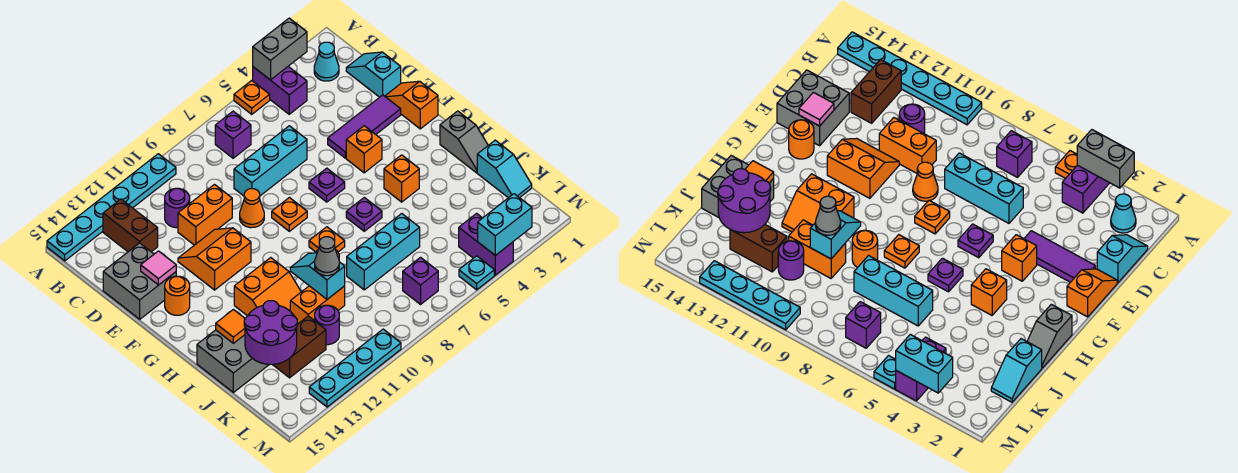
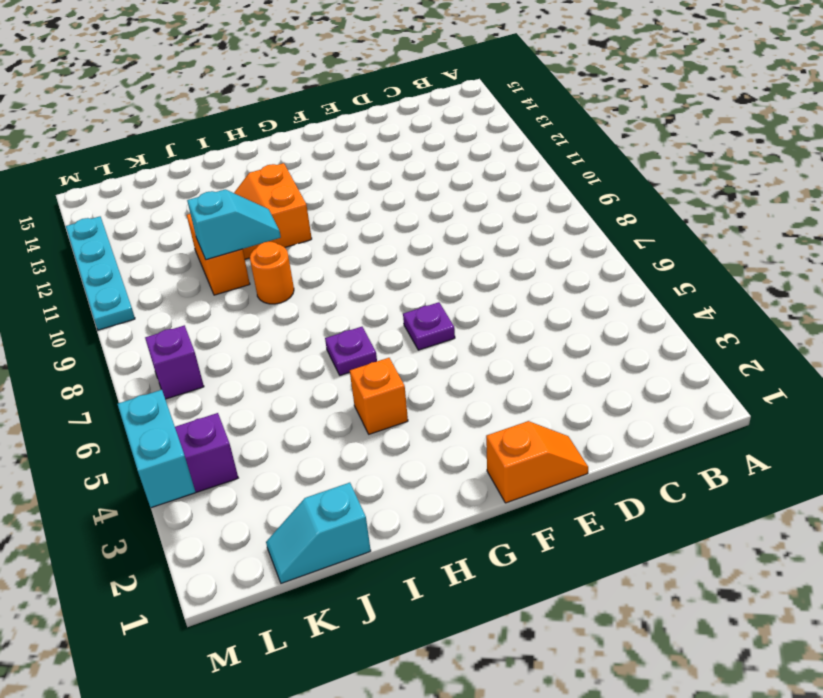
none -> purple 1x2 brick [253,67,307,114]
none -> orange 1x1 plate [234,81,270,114]
none -> cyan 1x6 plate [47,154,176,261]
none -> cyan 1x1 cone [314,42,339,81]

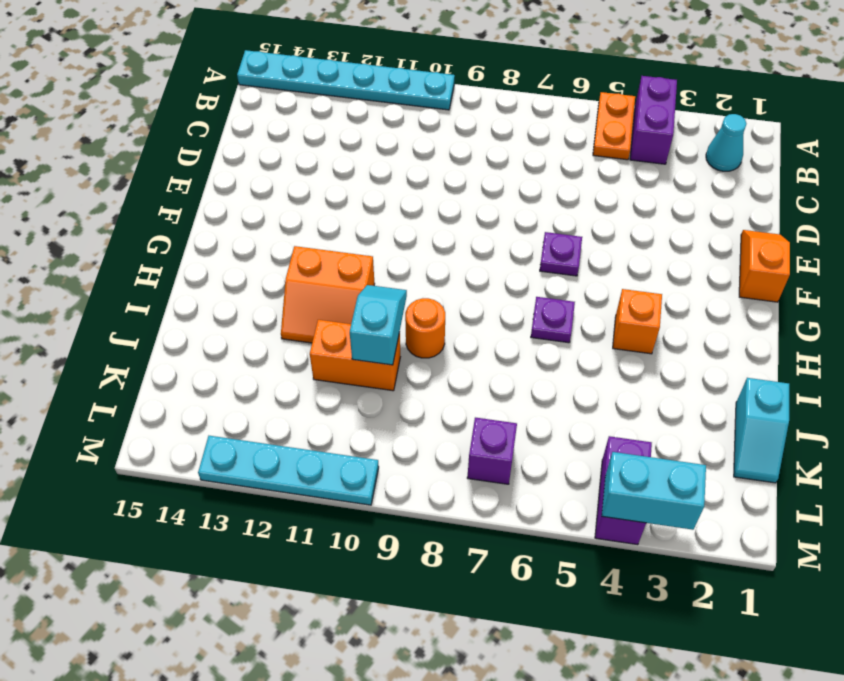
orange 1x2 plate [593,92,635,160] -> orange 1x1 plate [234,81,270,114]
none -> purple 1x1 brick [215,111,251,158]
none -> brown 1x2 brick [103,199,158,252]
none -> cyan 1x2 slope [346,52,401,97]
none -> purple 1x1 round brick [165,188,190,228]

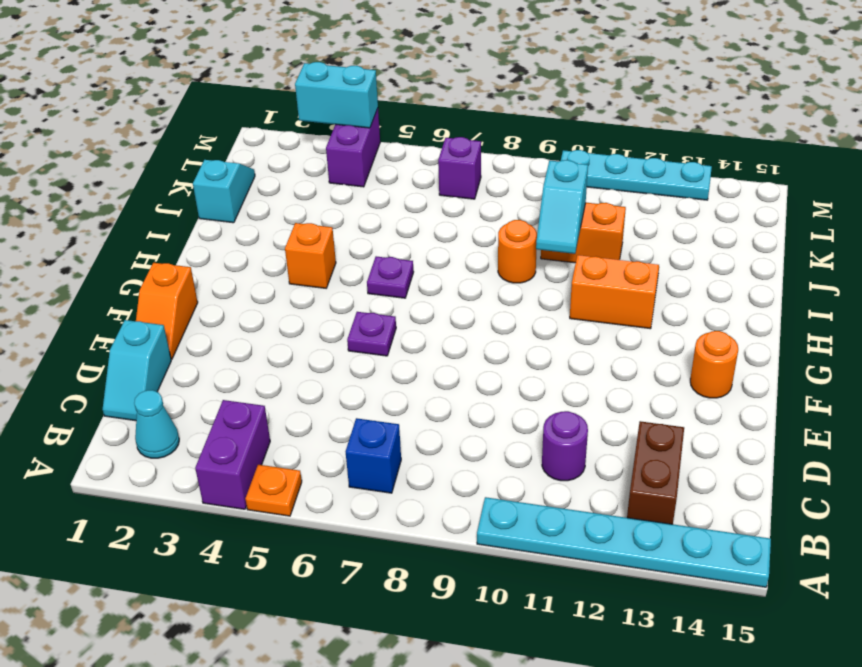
blue 1x1 brick [346,418,401,493] -> purple 1x1 brick [215,111,251,158]
none -> cyan 1x3 brick [234,126,307,196]
none -> orange 1x2 brick [178,185,232,245]
none -> grey 2x2 brick [103,243,176,319]
none -> purple 1x3 tile [328,95,401,158]

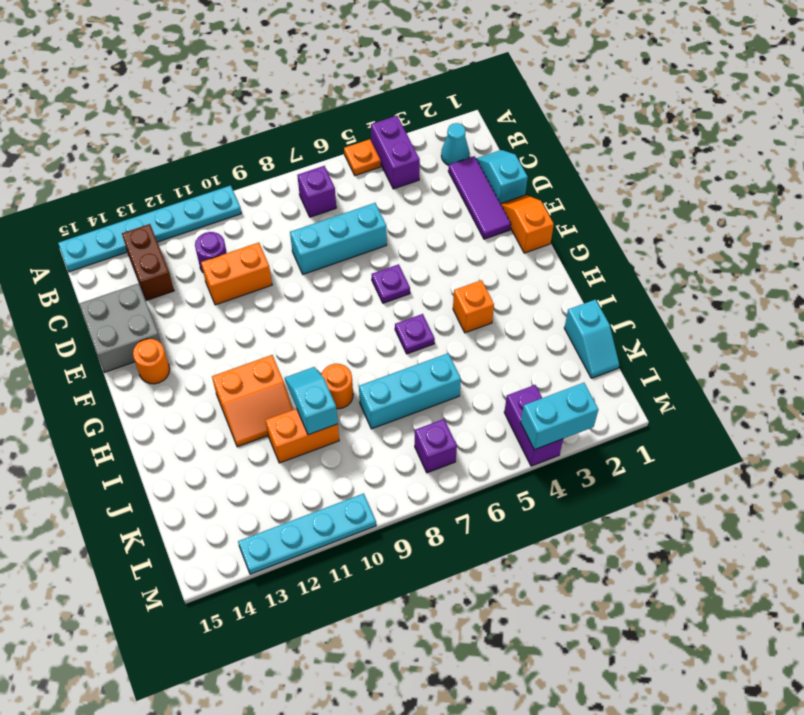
purple 1x3 tile [448,156,511,239] -> purple 1x3 tile turned to [328,95,401,158]
none -> orange 1x1 cone [240,189,264,228]
none -> orange 2x2 slope [178,228,251,290]
none -> orange 1x1 brick [346,126,382,173]
none -> orange 1x1 plate [272,198,307,231]

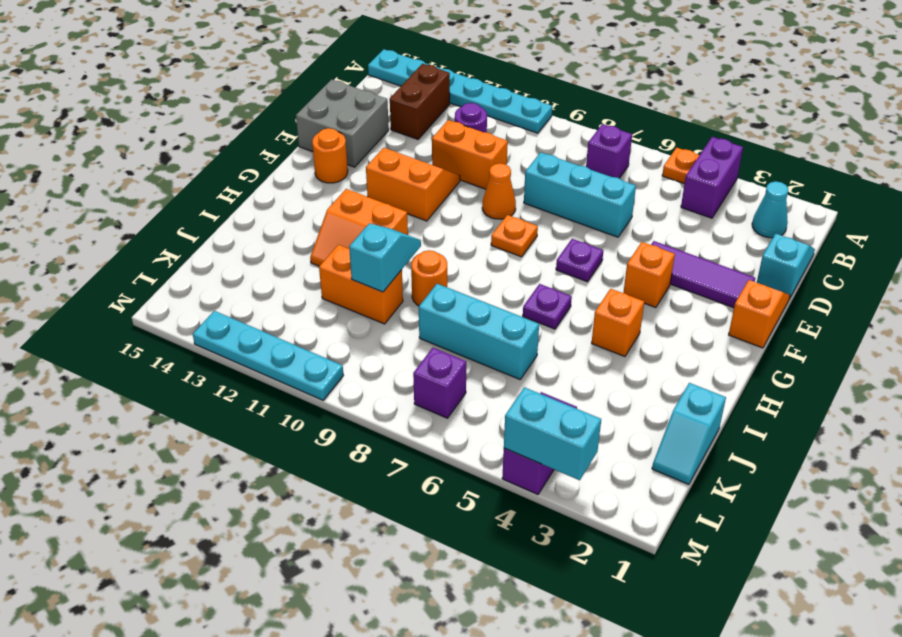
none -> grey 1x2 slope [440,111,488,173]
none -> orange 1x1 plate [309,227,345,252]
none -> grey 2x2 brick [197,330,269,392]
none -> purple 1x1 round brick [315,305,339,345]

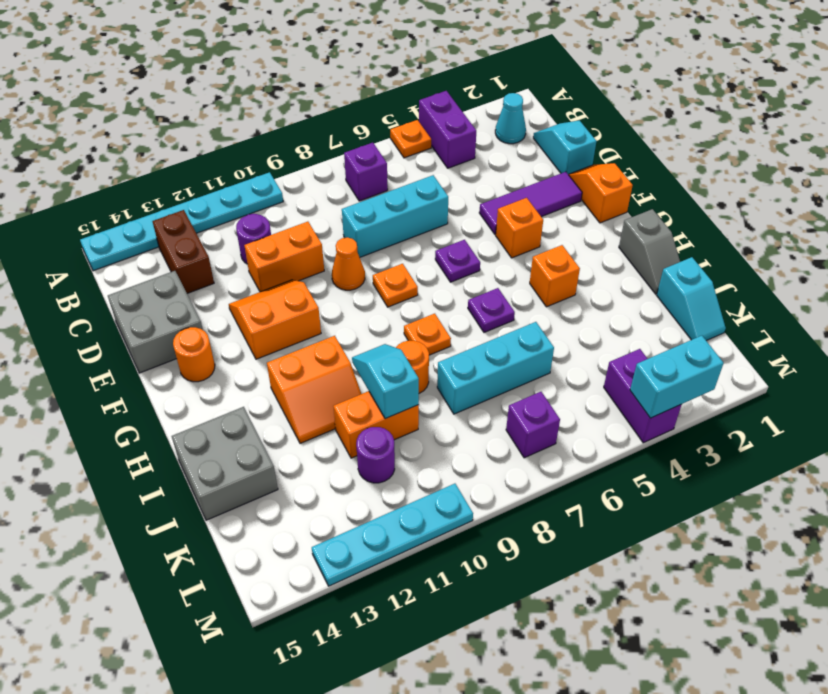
none -> brown 1x2 brick [272,316,326,378]
none -> cyan 1x1 plate [459,256,494,290]
none -> grey 1x2 brick [253,18,307,80]
none -> pink 1x1 tile [141,251,176,285]

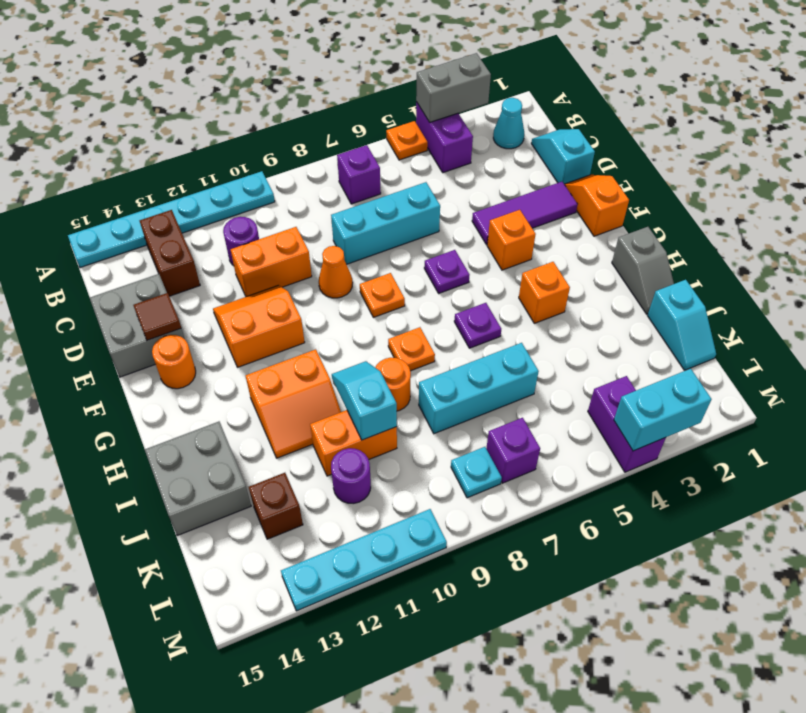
brown 1x1 tile [133,293,181,340] -> pink 1x1 tile [141,251,176,285]
brown 1x1 brick [249,473,303,539] -> brown 1x2 brick [272,316,326,378]
cyan 1x1 plate [451,447,502,498] -> cyan 1x1 plate moved to [459,256,494,290]
none -> orange 1x1 tile [216,310,245,343]
none -> purple 2x2 round brick [244,301,297,364]
none -> grey 1x1 cone [315,237,339,276]

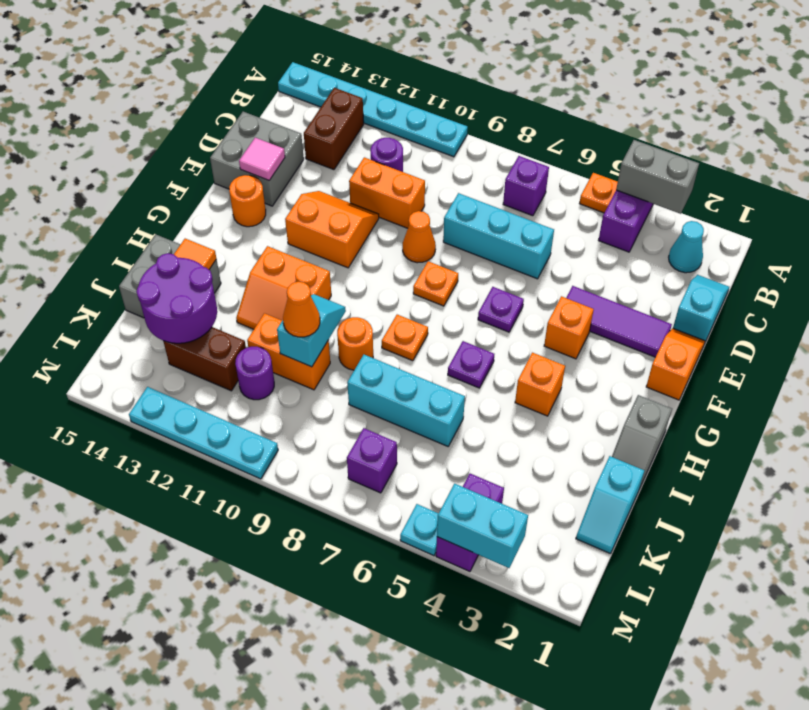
orange 1x1 cone [283,282,320,337] -> grey 1x1 cone [315,237,339,276]

